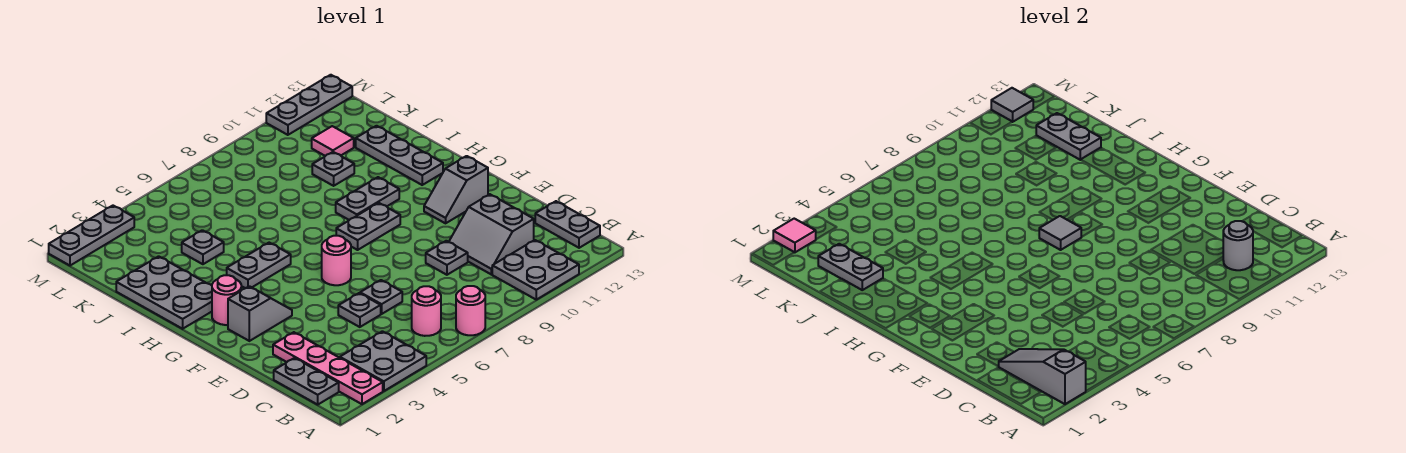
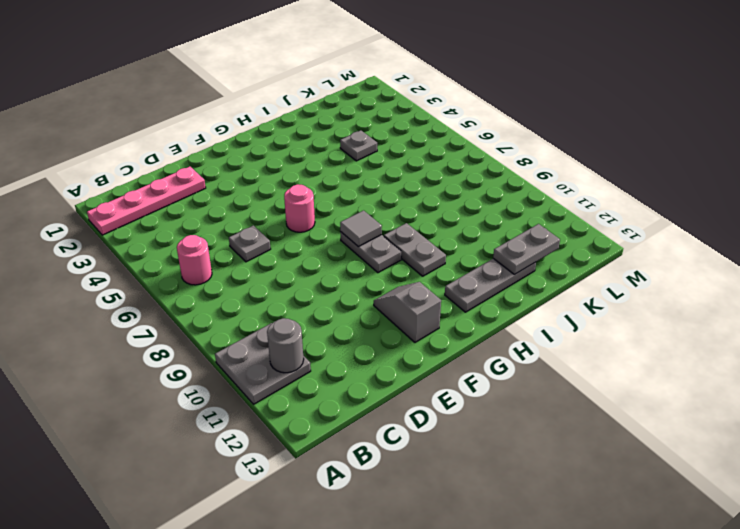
none -> grey 2x2 plate [340,331,426,391]
none -> pink 1x1 round brick [456,286,485,335]
none -> grey 1x2 plate [274,358,339,405]
none -> grey 1x2 plate [535,201,600,248]

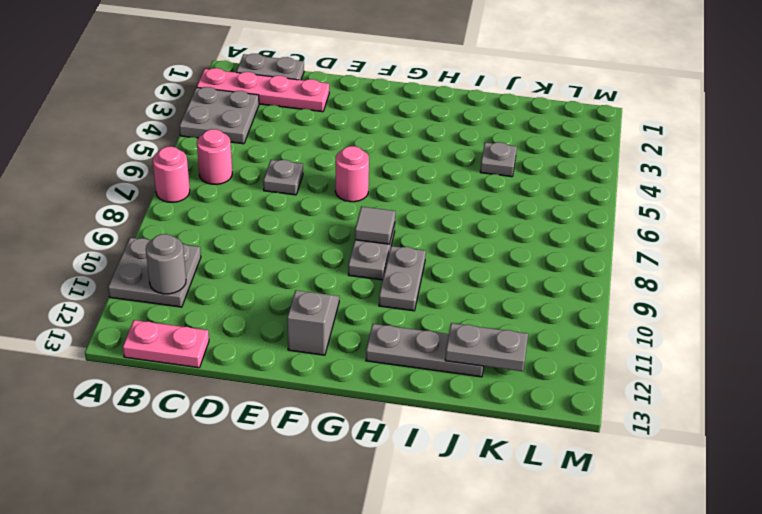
pink 1x2 plate [123,320,209,368] -> grey 1x2 plate [535,201,600,248]
none -> grey 2x2 slope [449,194,534,274]
none -> grey 1x1 plate [338,293,381,327]
none -> grey 1x1 plate [426,241,468,275]
none -> grey 1x2 slope [228,286,292,341]

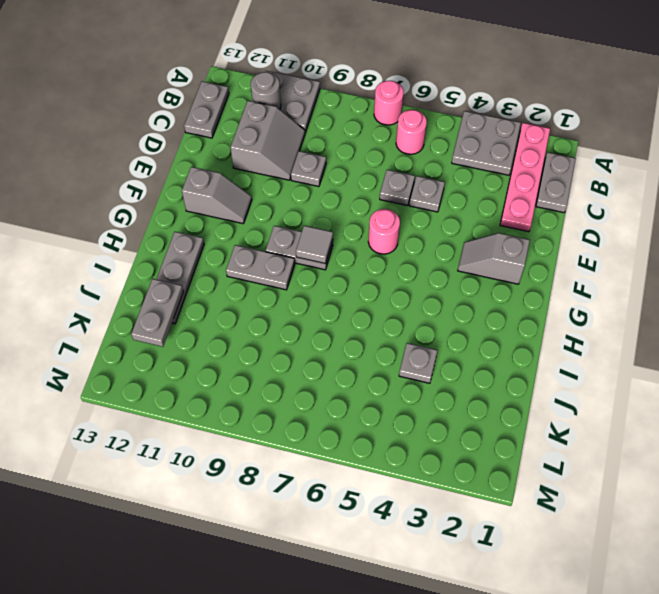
none -> pink 1x1 round brick [212,275,241,325]
none -> grey 2x3 plate [116,256,212,329]
none -> grey 1x2 plate [227,243,291,288]
none -> grey 1x1 plate [312,152,354,186]

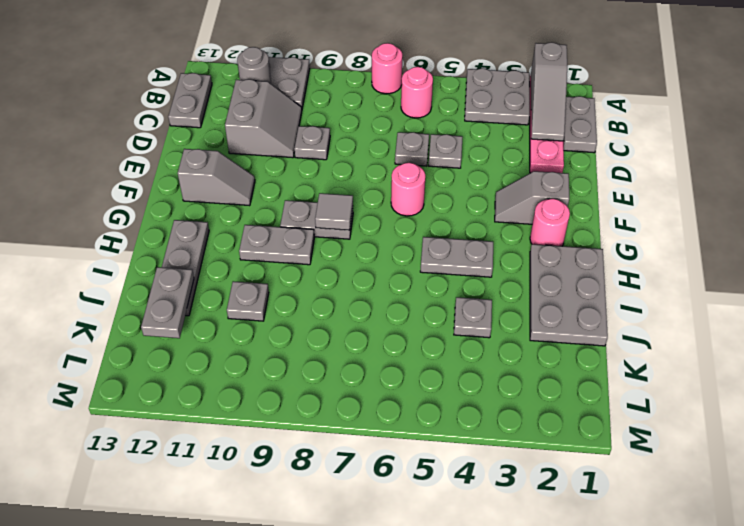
none -> pink 1x1 tile [312,126,354,156]
none -> grey 1x3 plate [49,206,134,266]
none -> grey 1x3 plate [266,75,352,135]
none -> grey 1x2 plate [818,244,883,290]

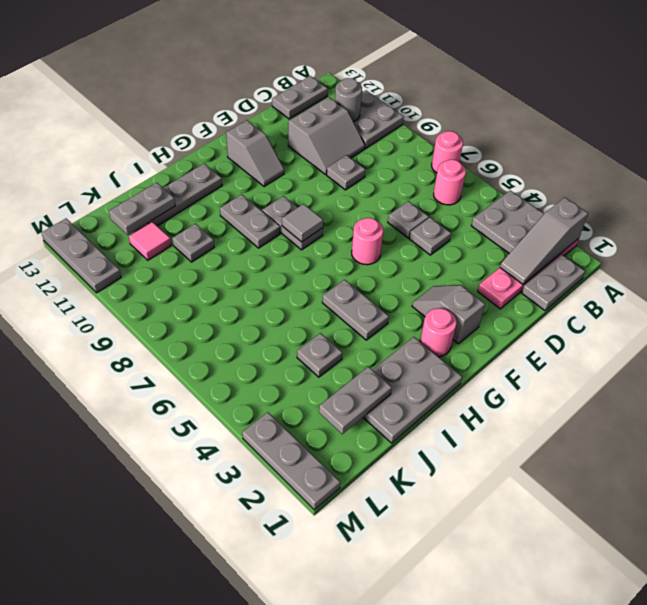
none -> pink 1x1 tile [773,219,816,253]
none -> grey 1x1 tile [991,88,1033,122]

